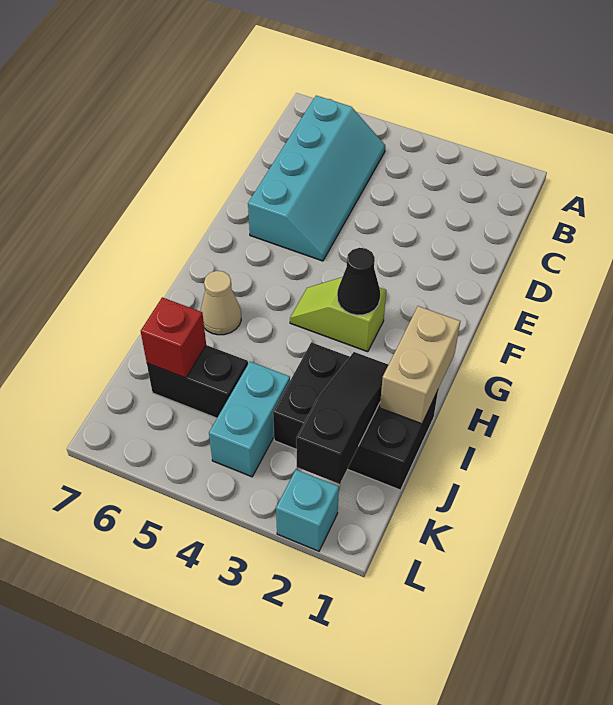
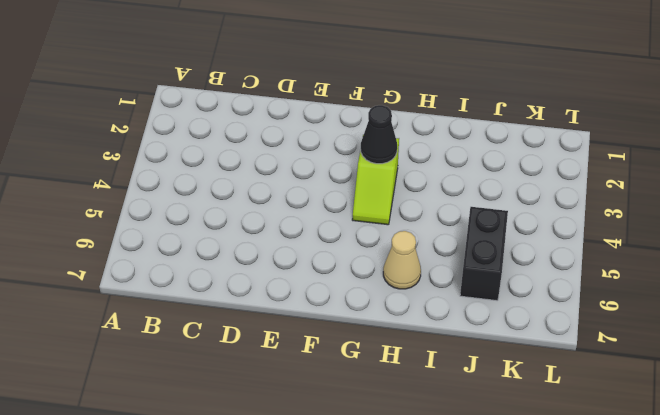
none -> cyan 2x4 slope [248,96,385,261]
none -> black 2x3 brick [273,342,438,490]

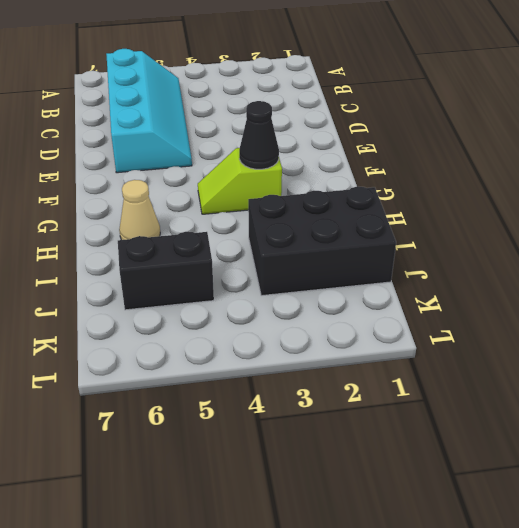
none -> cyan 1x2 brick [209,362,290,477]
none -> cyan 1x1 brick [276,470,339,551]

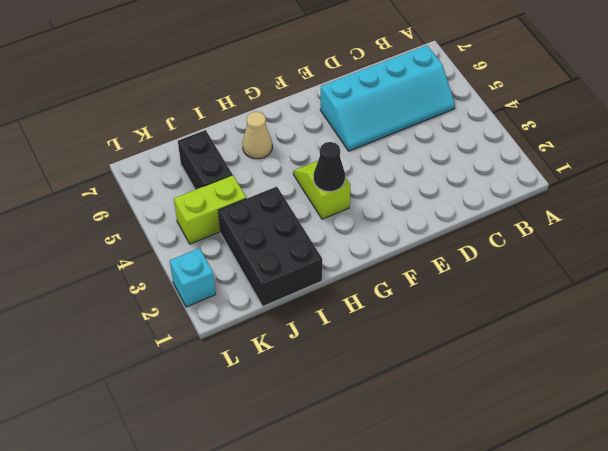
lime 1x2 brick [174,175,246,244] -> cyan 1x2 brick [209,362,290,477]
none -> tan 1x2 brick [380,306,460,424]
none -> black 1x3 slope [296,352,388,484]

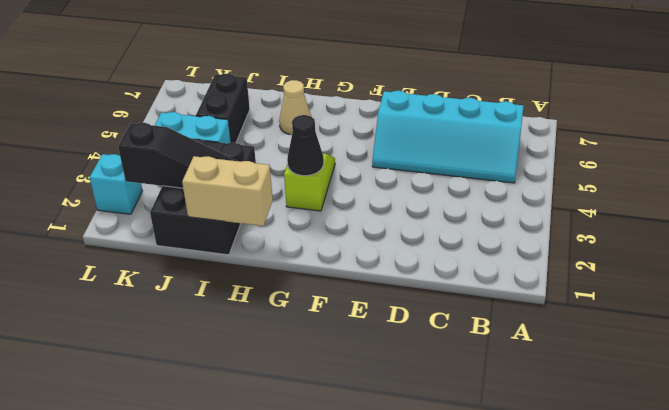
none -> red 1x1 brick [141,297,206,378]

